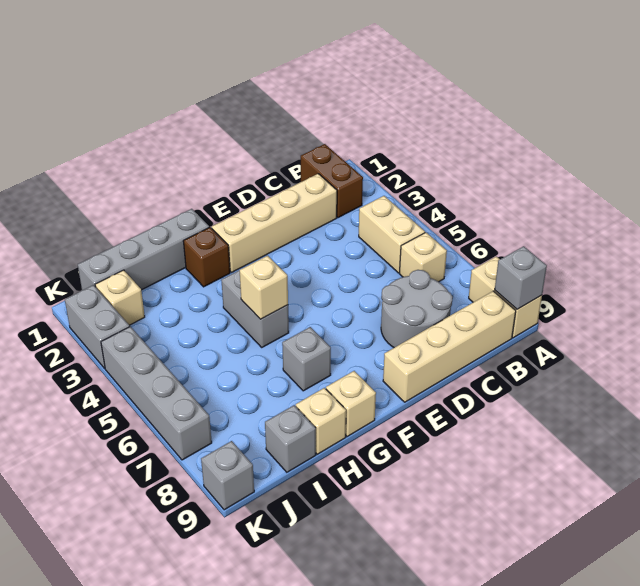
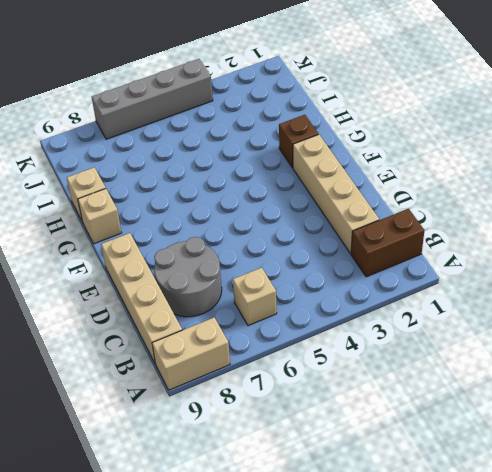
none -> tan 1x2 brick [359,196,425,273]
none -> grey 1x4 brick [78,209,209,290]
none -> grey 1x2 brick [221,270,289,347]

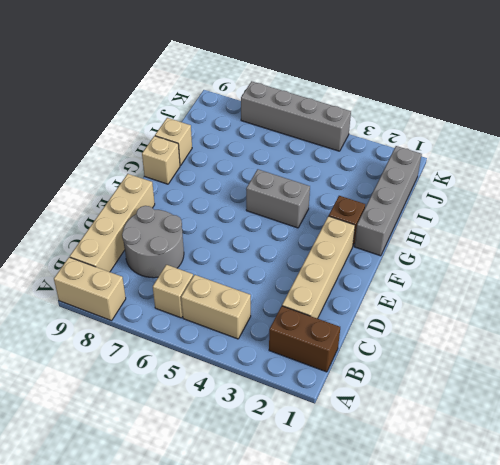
none -> grey 1x1 brick [282,327,331,391]
none -> grey 1x1 brick [265,405,316,472]
none -> tan 1x1 brick [95,270,145,325]

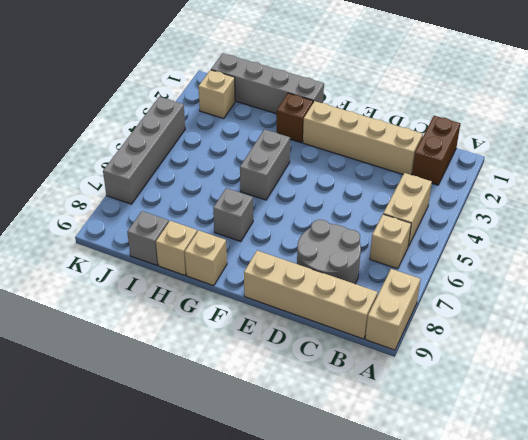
none -> grey 1x2 brick [65,285,130,368]
none -> grey 1x1 brick [201,441,254,510]
none -> grey 1x1 brick [495,246,547,309]

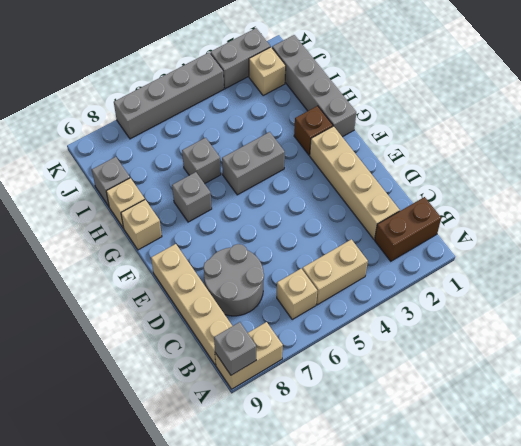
grey 1x1 brick [182,138,221,184] -> grey 1x1 brick moved to [201,441,254,510]
none -> tan 1x1 brick [240,256,288,319]

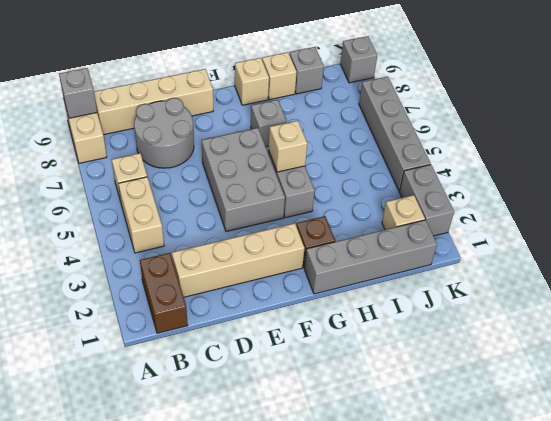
grey 2x3 brick [202,128,285,232] -> none

